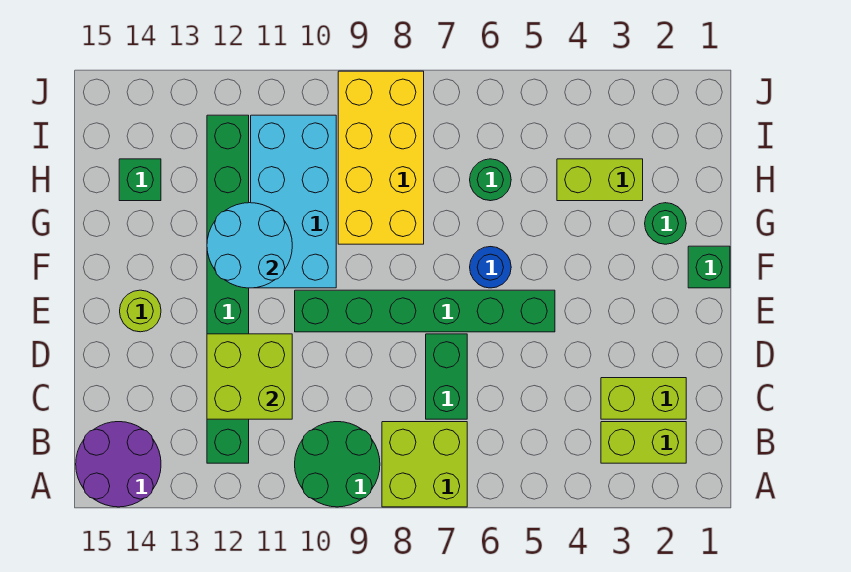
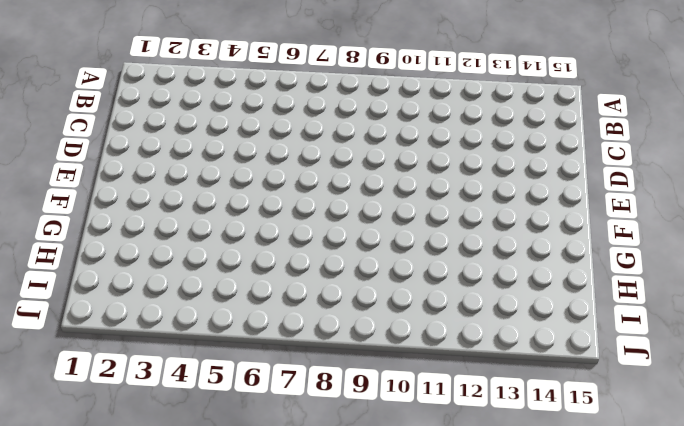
none -> lime 2x2 brick [382,422,467,507]
none -> green 2x2 round brick [295,422,380,507]
none -> purple 2x2 round brick [76,422,161,507]

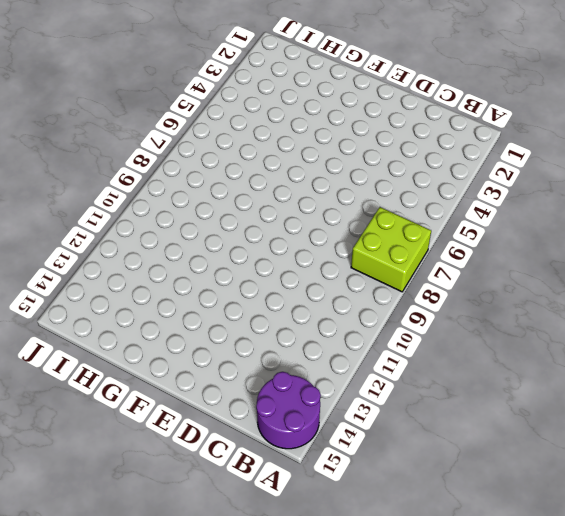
none -> green 2x2 round brick [295,422,380,507]
none -> lime 1x2 brick [601,422,686,463]
none -> green 1x8 brick [207,115,249,463]

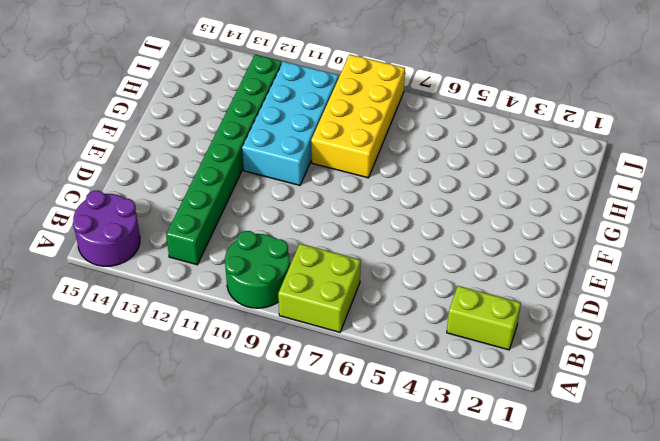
none -> lime 1x2 brick [601,378,686,419]
none -> green 1x2 brick [426,334,467,419]
none -> green 1x6 brick [295,290,555,332]

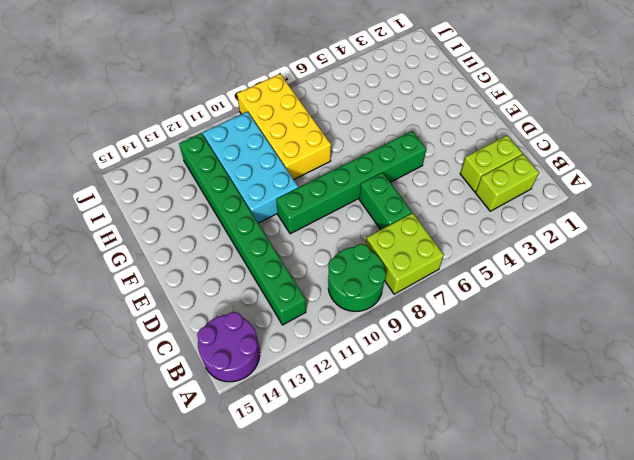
none -> lime 1x1 round brick [120,290,161,332]
none -> green 1x1 brick [688,246,730,288]
none -> blue 1x1 round brick [470,247,511,288]

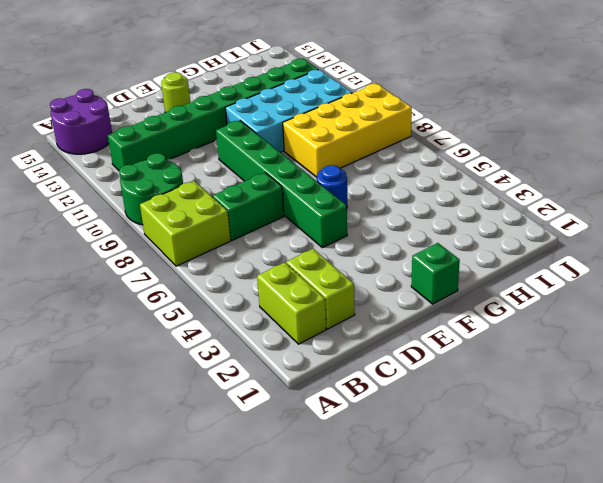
none -> green 1x1 round brick [645,203,686,244]
none -> lime 1x2 brick [557,159,643,201]
none -> green 1x1 round brick [470,159,511,201]

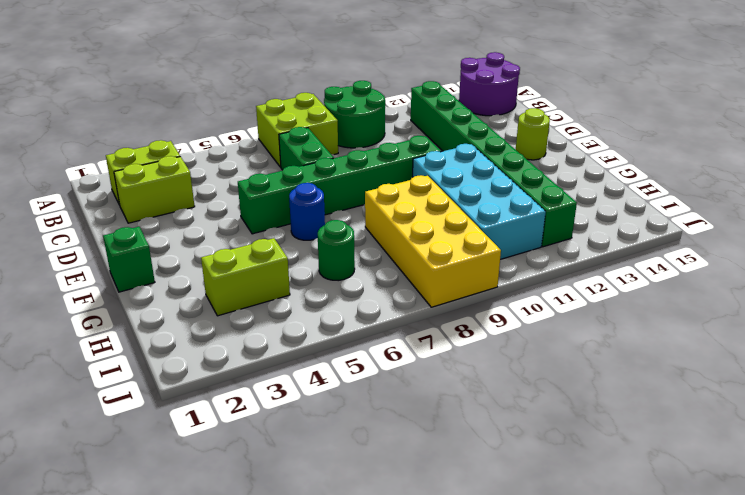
none -> green 1x1 round brick [645,203,686,244]
none -> green 1x1 brick [119,159,161,201]
none -> lime 2x2 brick [207,334,292,419]

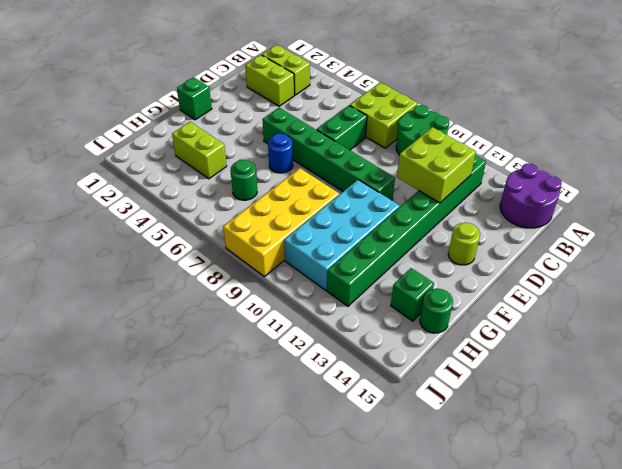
green 1x1 round brick [420,289,453,333] -> green 1x1 round brick moved to [645,203,686,244]
none -> cyan 2x2 round brick [207,203,292,288]

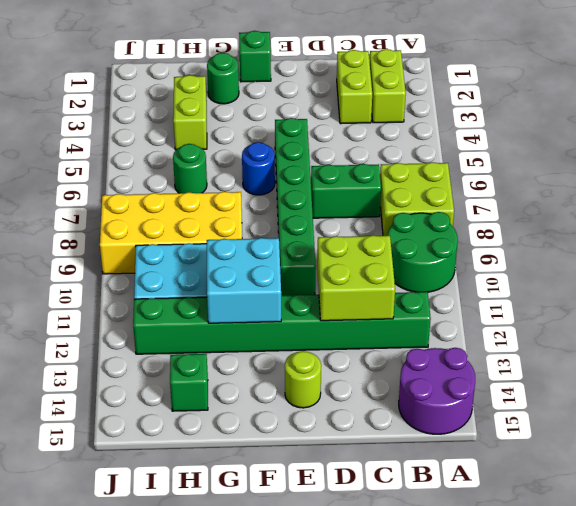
cyan 2x2 brick [207,238,281,323] -> cyan 2x2 round brick [207,203,292,288]

